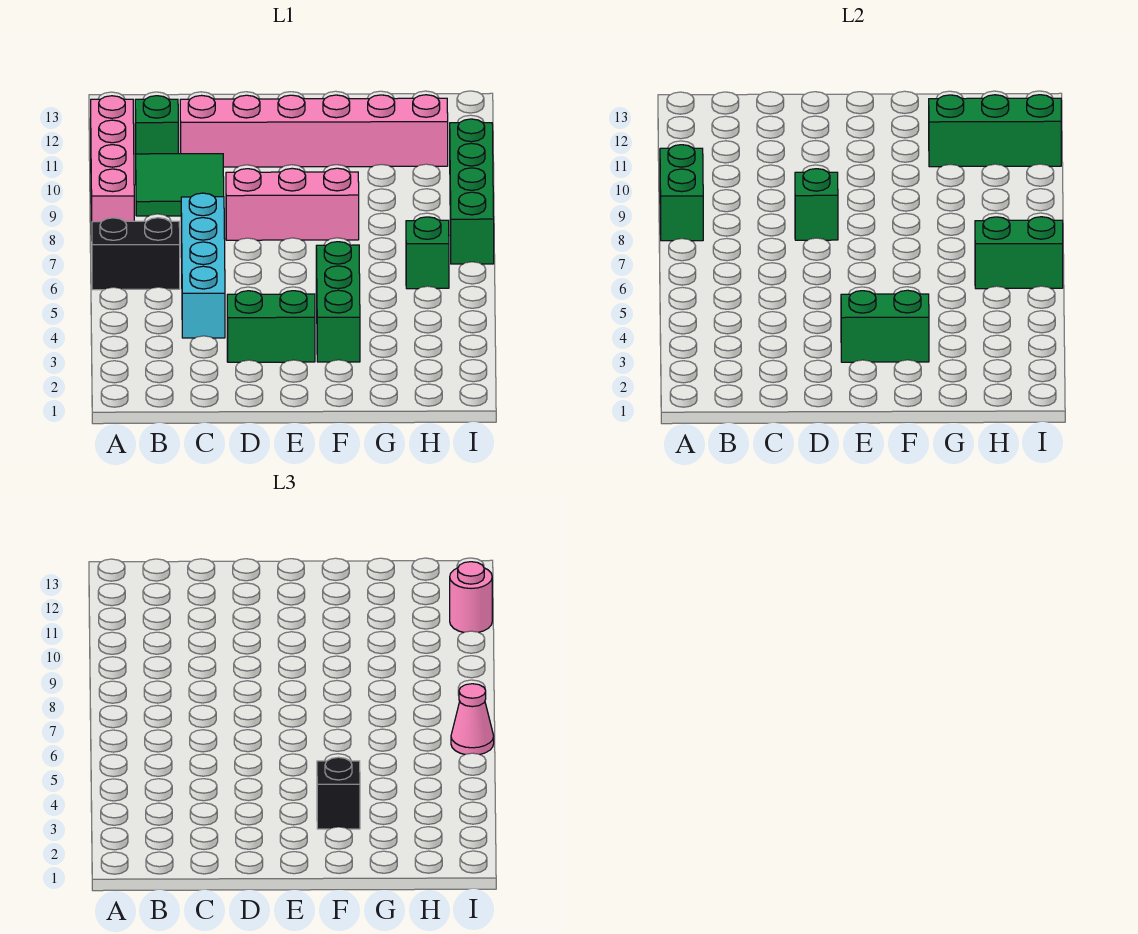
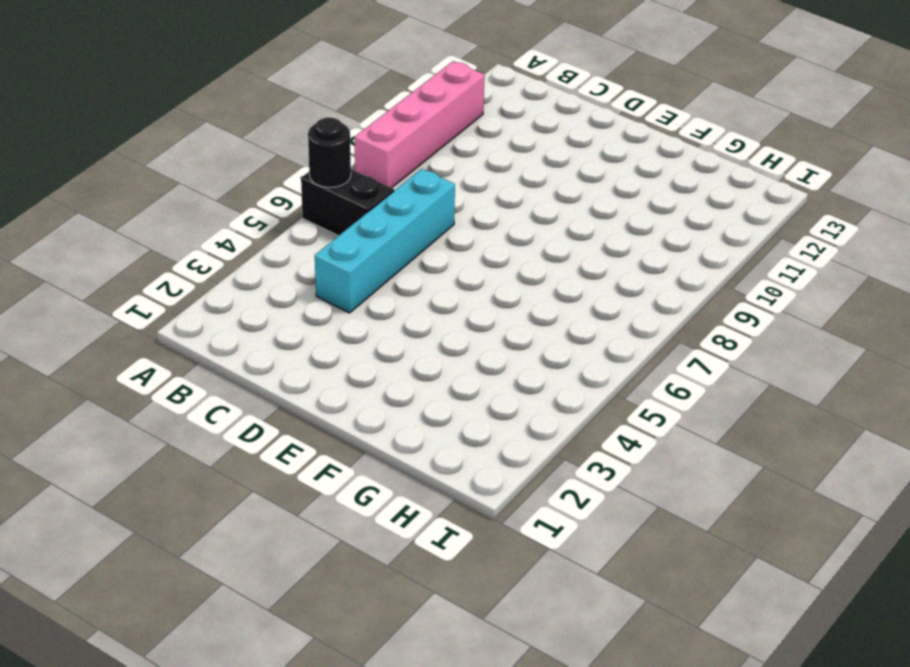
black 1x1 round brick [308,118,351,188] -> none
none -> green 2x2 tile [136,153,224,216]
none -> green 1x1 brick [135,96,178,154]
none -> pink 1x6 brick [180,95,448,167]

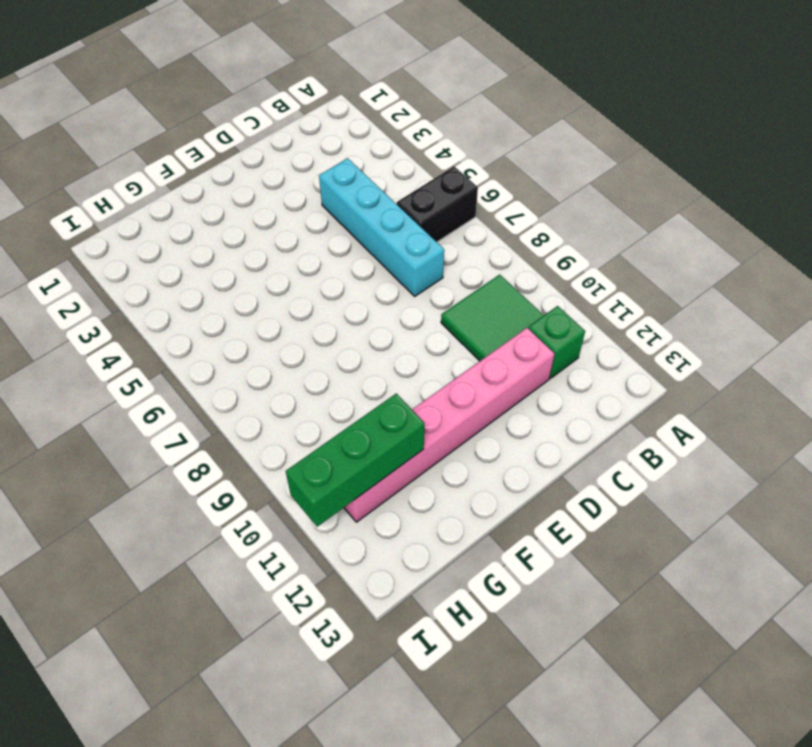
none -> pink 1x4 brick [91,96,134,234]
none -> green 1x2 brick [227,291,315,362]
none -> pink 1x3 brick [226,168,359,240]

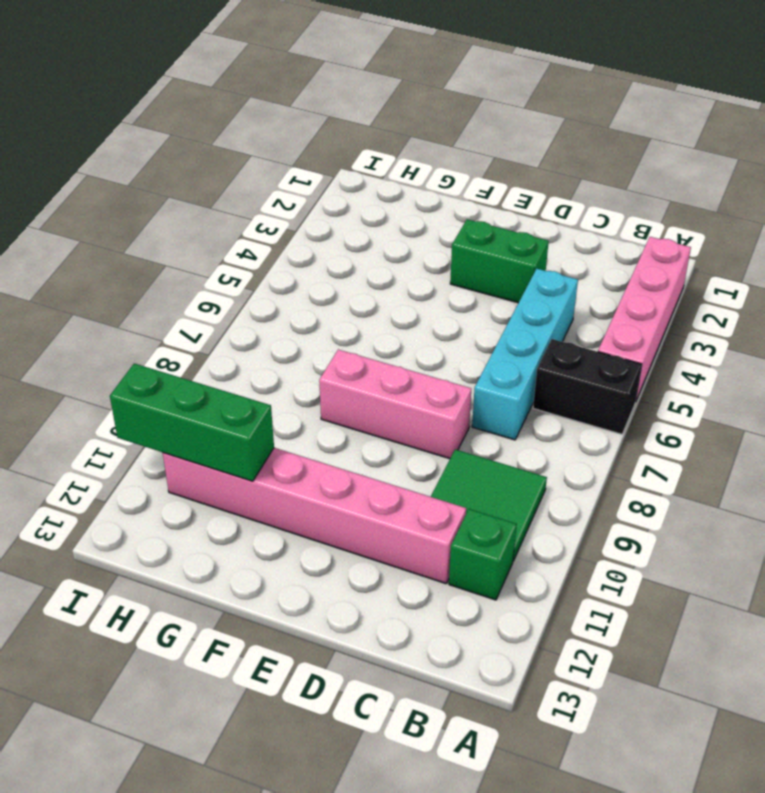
pink 1x4 brick [598,237,691,402] -> pink 1x4 brick moved to [91,96,134,234]
none -> green 1x3 brick [316,242,360,362]
none -> green 1x1 brick [406,217,449,289]
none -> green 1x4 brick [450,119,494,264]

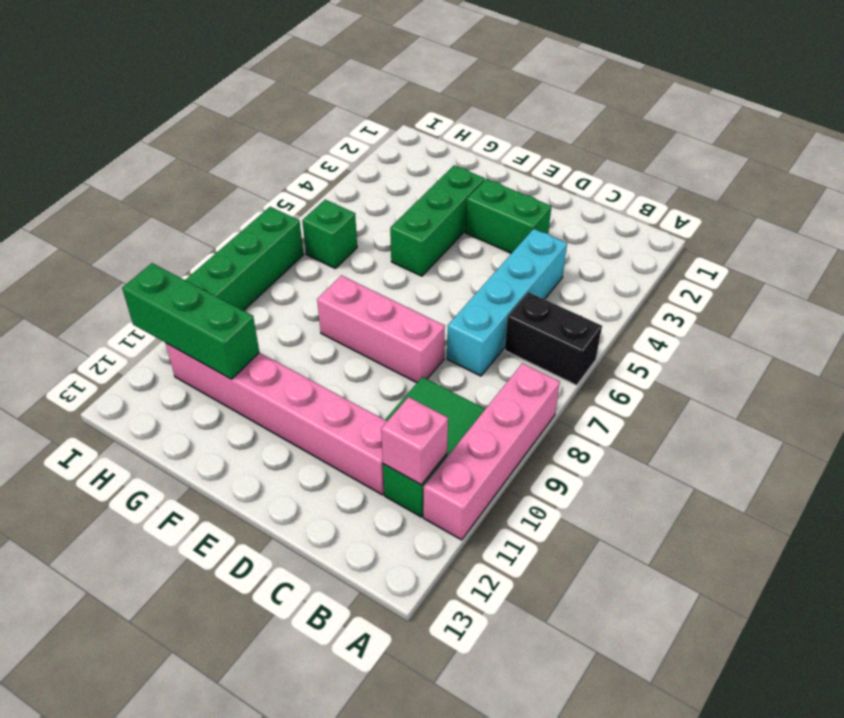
pink 1x1 brick [381,397,448,485] -> none
none -> green 1x2 brick [660,145,703,241]
none -> green 1x1 brick [795,169,838,240]
none -> green 1x2 brick [841,290,929,362]

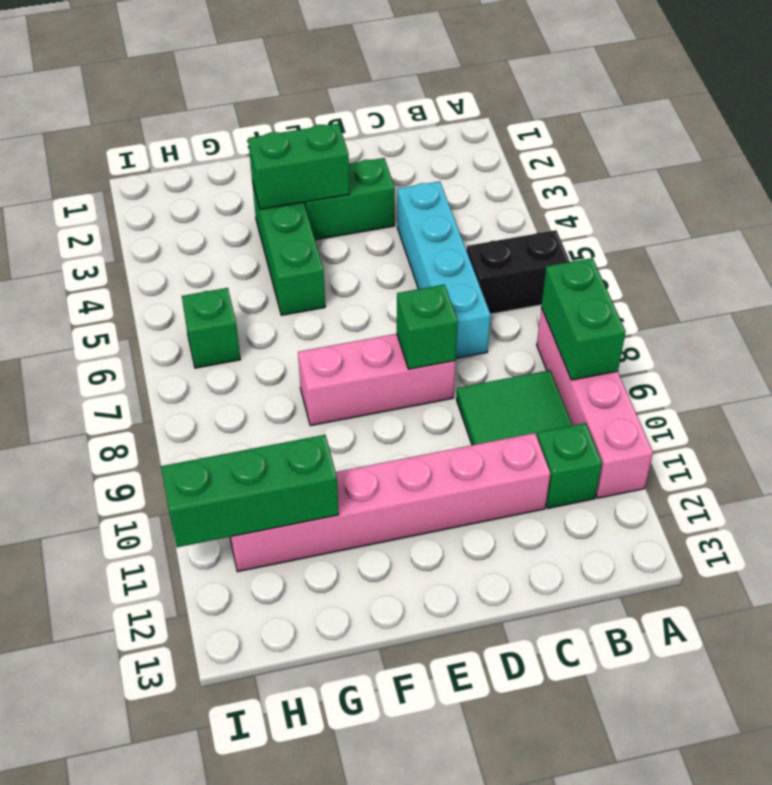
none -> green 1x4 brick [450,119,494,264]
none -> green 1x2 brick [975,217,1063,289]
none -> black 1x1 brick [317,757,360,829]

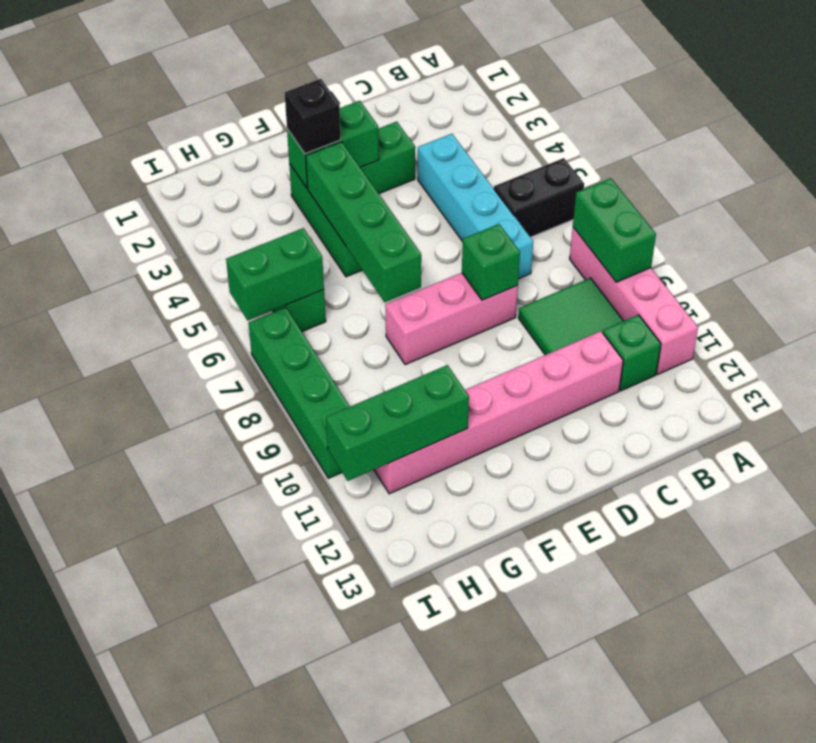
green 1x4 brick [306,142,421,302] -> none
none -> pink 1x1 cone [451,684,494,754]
none -> pink 1x1 round brick [450,562,492,633]

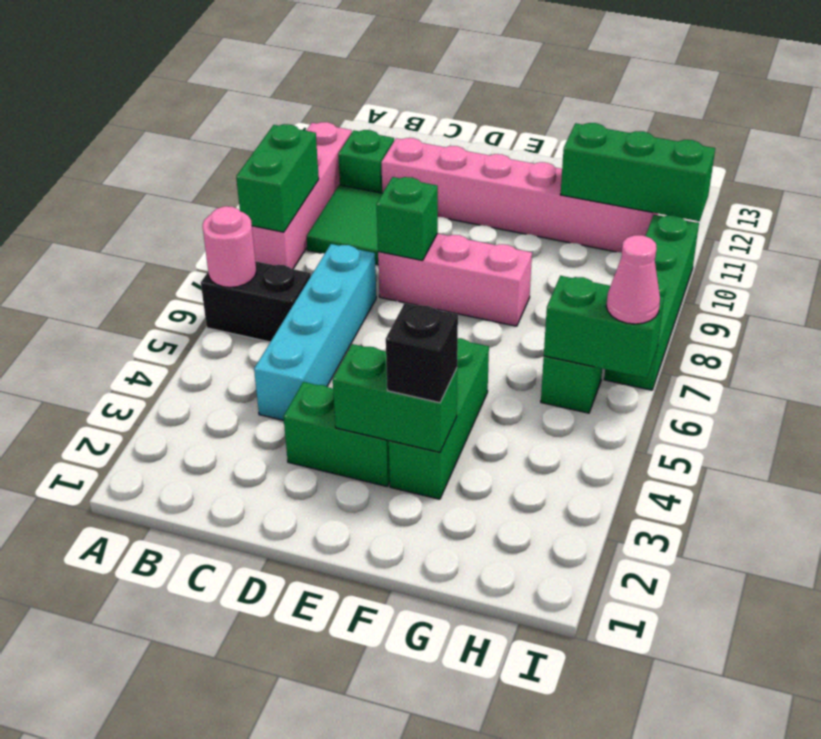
pink 1x1 round brick [203,206,256,287] -> pink 1x1 round brick moved to [450,562,492,633]

